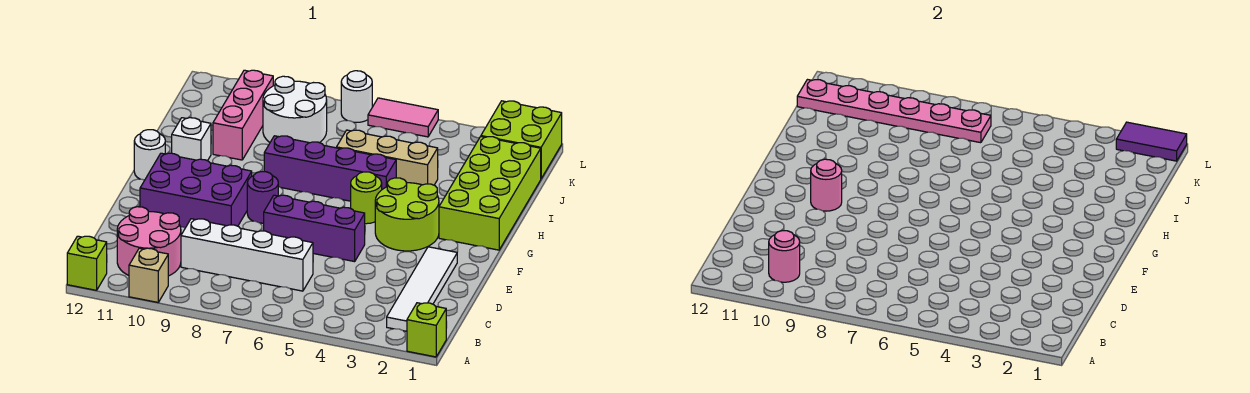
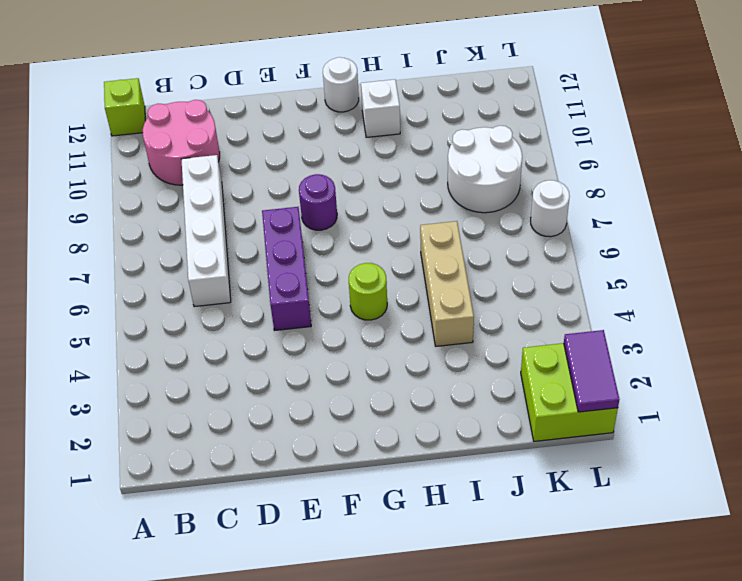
none -> lime 1x1 brick [407,303,446,357]
none -> tan 1x1 brick [129,248,168,302]
none -> white 1x4 tile [387,247,457,331]

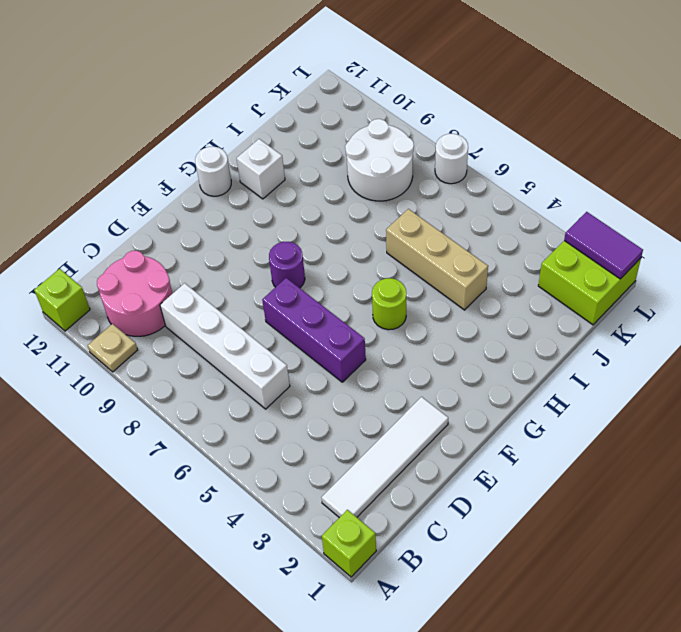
tan 1x1 plate [87,324,138,372] -> tan 1x1 brick [129,248,168,302]
none -> purple 2x3 brick [140,153,252,228]
none -> lime 2x2 round brick [375,178,439,251]
none -> lime 2x4 brick [439,137,541,250]

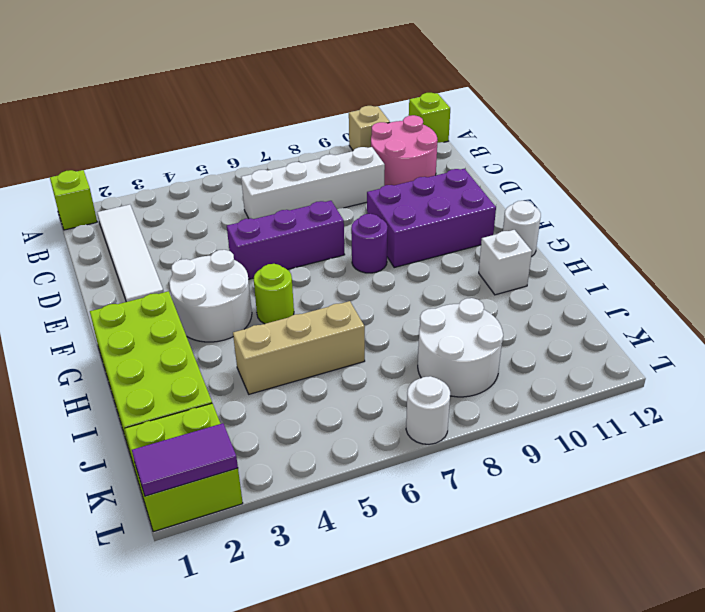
white 2x2 round brick [169,250,252,342] -> lime 2x2 round brick [375,178,439,251]
none -> purple 1x4 brick [264,136,396,201]
none -> pink 1x3 brick [213,70,273,160]
none -> pink 1x2 tile [368,98,438,137]

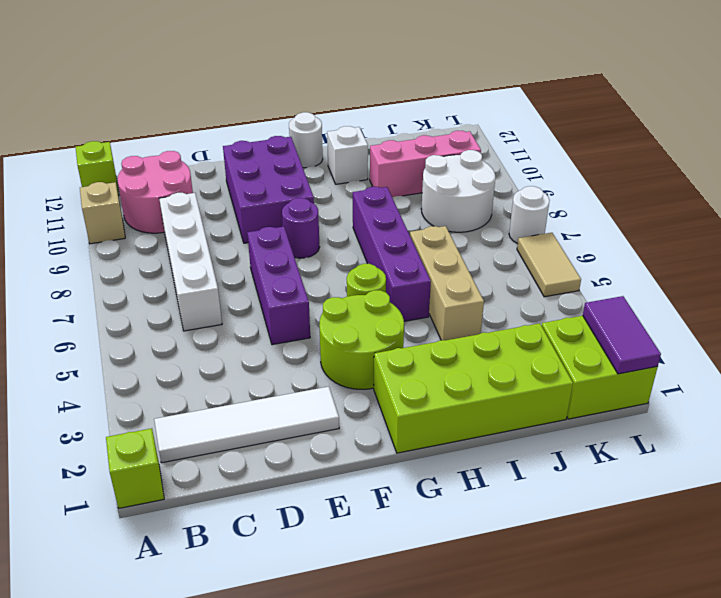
tan 1x2 tile [517,233,581,297] -> pink 1x2 tile [368,98,438,137]
none -> pink 1x1 round brick [769,231,800,282]
none -> pink 1x1 round brick [811,159,842,211]
none -> pink 1x6 plate [797,80,991,143]

